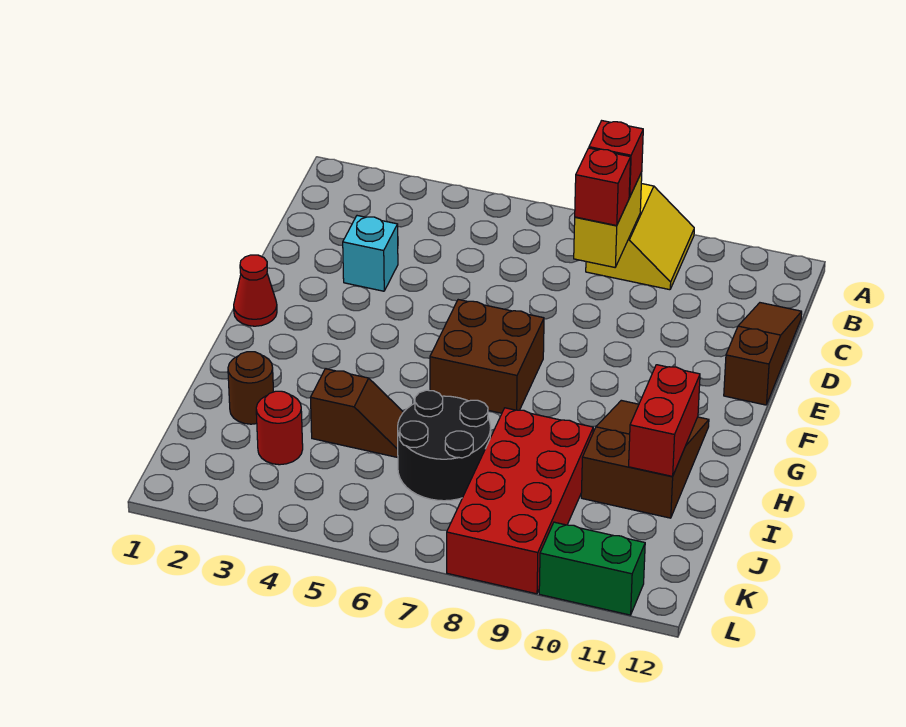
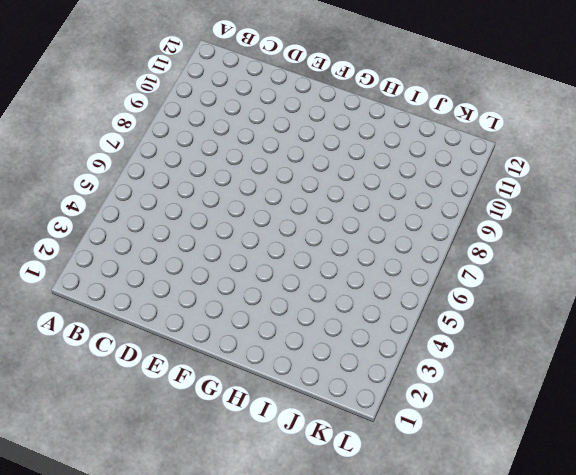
none -> yellow 2x2 slope [586,184,694,290]
none -> brown 1x3 slope [724,303,802,405]
none -> cyan 1x1 brick [343,216,398,291]

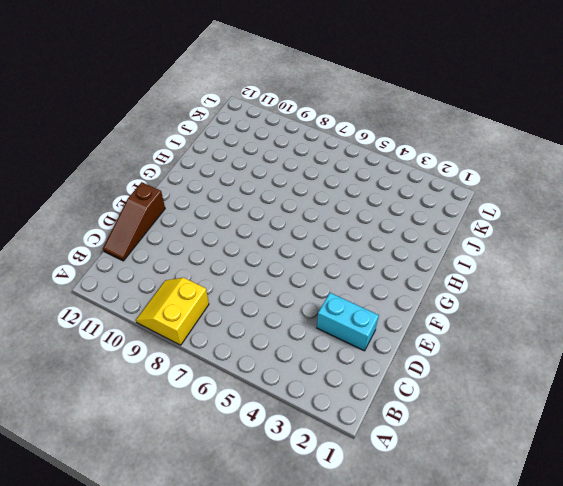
cyan 1x2 brick [317,293,379,351] -> cyan 1x1 brick [343,216,398,291]
none -> red 1x1 cone [234,255,277,326]
none -> brown 2x2 brick [430,300,544,413]
none -> brown 2x3 slope [581,400,709,518]

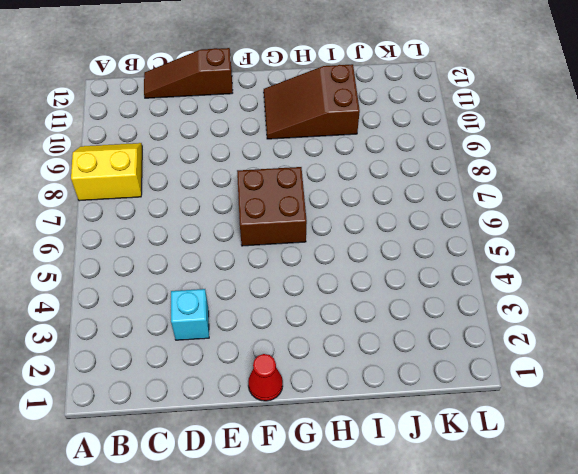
none -> brown 1x1 round brick [228,352,274,424]
none -> brown 1x2 slope [311,369,403,458]
none -> black 2x2 round brick [398,390,491,501]

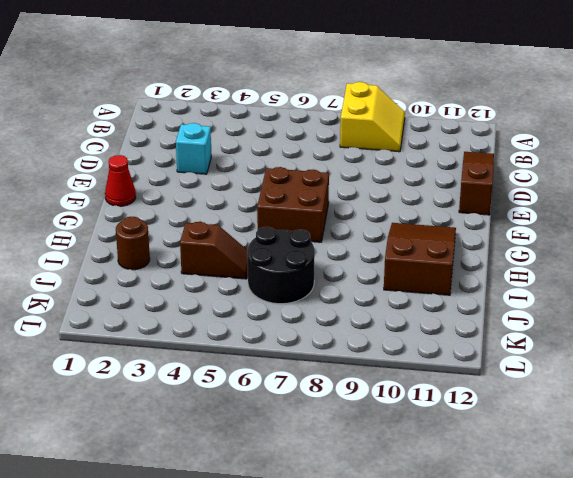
none -> red 2x4 brick [447,408,593,594]
none -> red 1x1 round brick [256,391,303,465]
none -> green 1x2 brick [539,522,645,615]

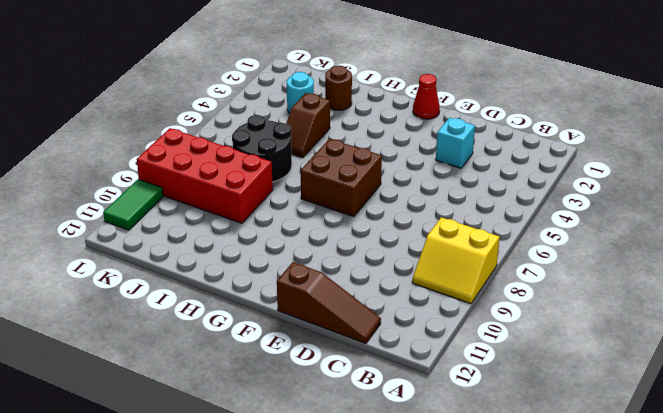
cyan 1x1 round brick [287,72,314,114] -> red 1x1 round brick [256,391,303,465]
green 1x2 tile [103,179,163,230] -> green 1x2 brick [539,522,645,615]
none -> brown 2x3 slope [581,400,709,518]
none -> yellow 1x2 brick [574,173,642,267]
none -> red 1x2 brick [629,365,700,476]

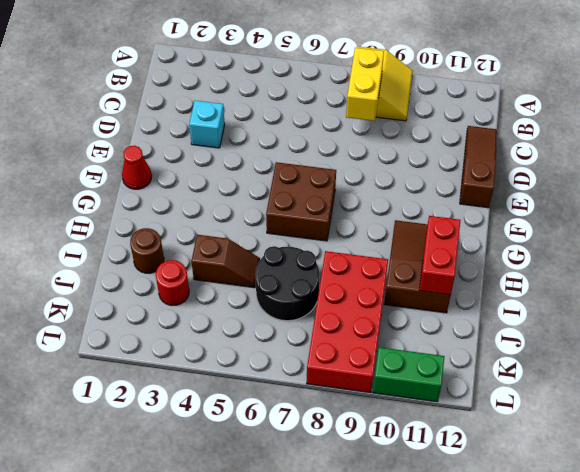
none -> red 1x1 brick [589,121,643,197]
none -> red 1x1 brick [575,148,631,226]

